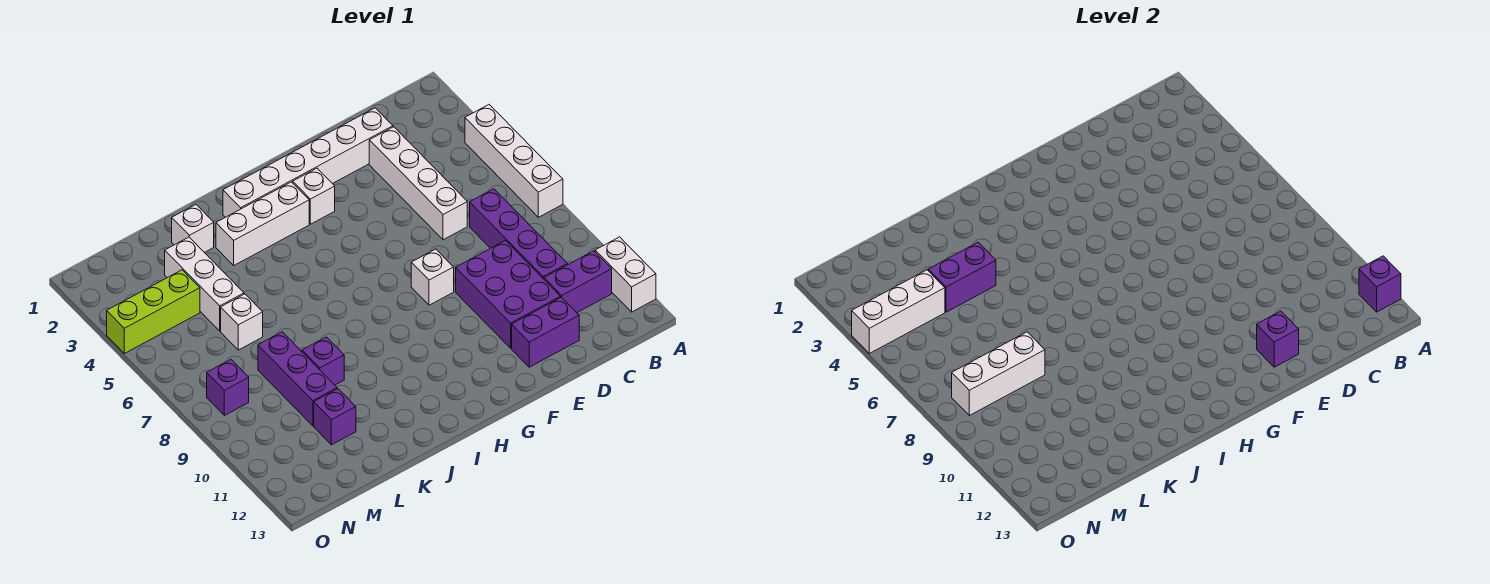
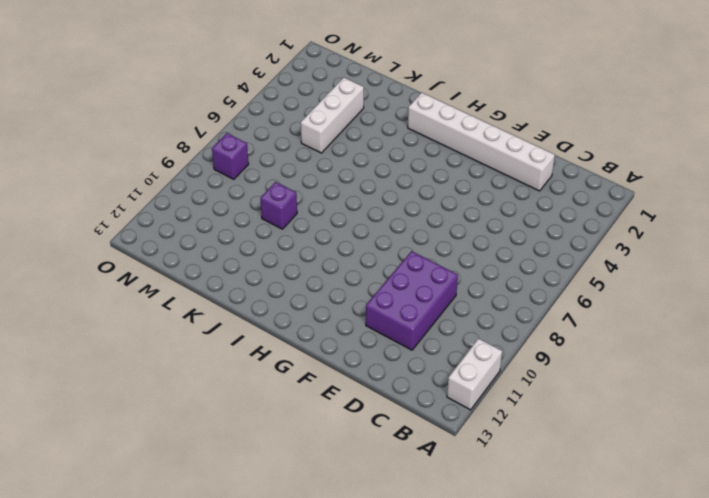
none -> white 1x4 brick [465,105,563,217]
none -> purple 1x2 brick [544,251,612,312]
none -> purple 1x4 brick [470,189,568,279]

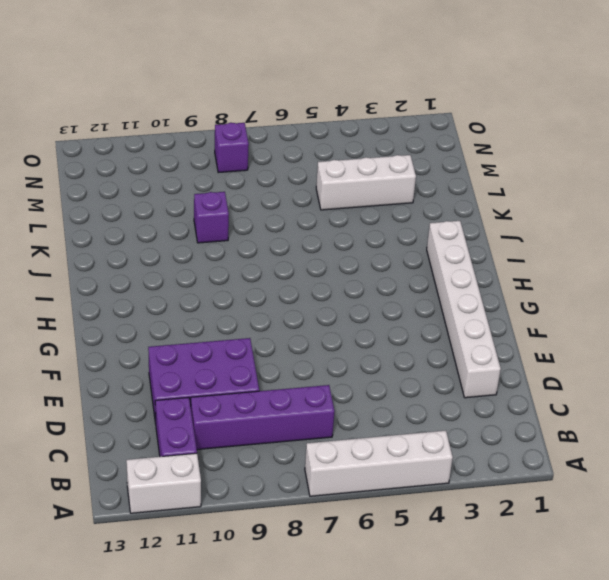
none -> white 1x4 brick [369,127,467,240]
none -> purple 1x2 brick [512,297,579,367]
none -> white 1x1 brick [411,249,454,305]

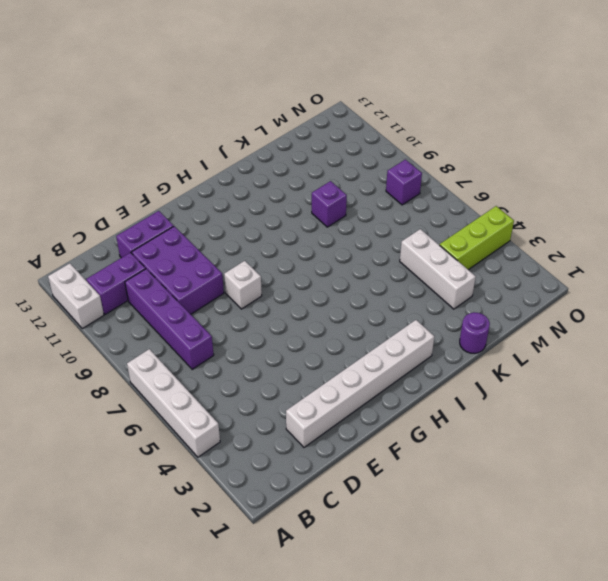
purple 1x1 round brick [460,312,490,353] -> none
none -> white 1x4 brick [369,127,467,240]
none -> white 1x1 brick [293,168,335,224]
none -> white 1x3 brick [216,182,309,265]

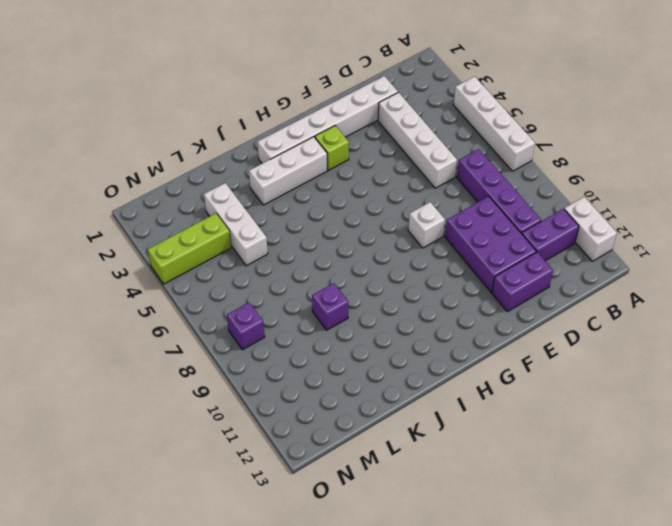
lime 1x1 brick [315,126,349,170] -> white 1x1 brick [293,168,335,224]
none -> white 1x1 brick [172,205,214,253]
none -> white 1x1 brick [221,294,263,350]
none -> purple 1x3 brick [258,332,337,426]

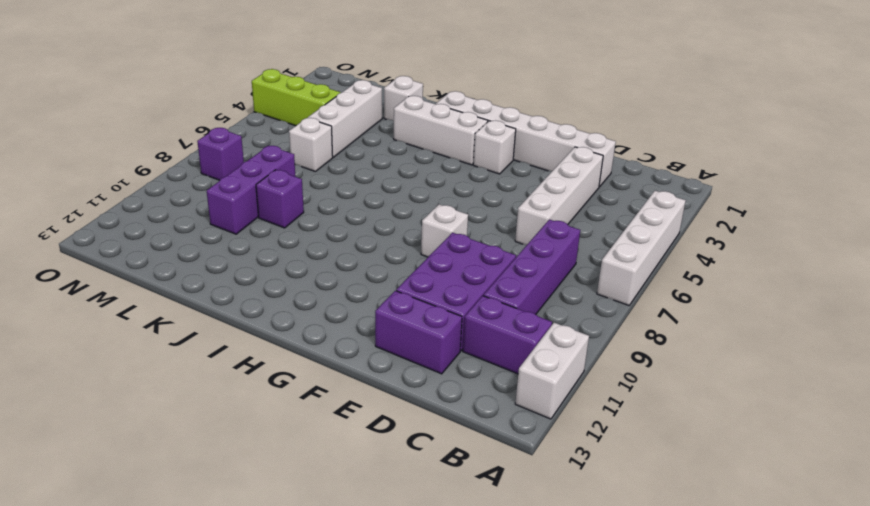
none -> purple 1x1 brick [314,389,356,445]
none -> purple 1x1 brick [1359,256,1401,312]
none -> purple 1x1 brick [1257,311,1299,367]

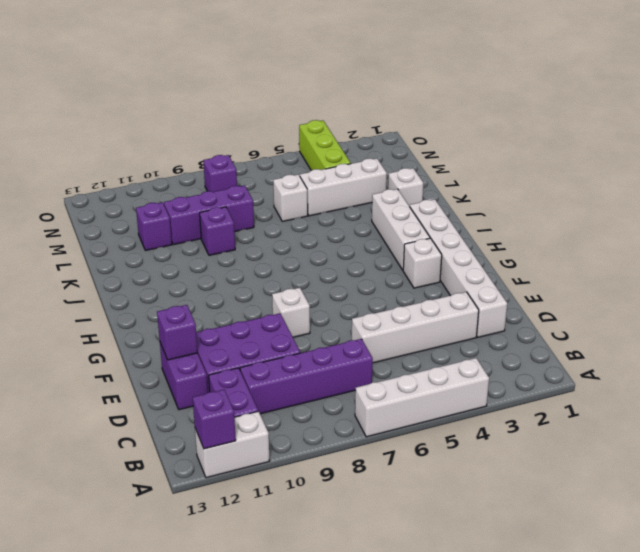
none -> purple 1x2 brick [928,242,996,312]
none -> white 1x3 brick [952,332,1045,416]
none -> white 1x3 brick [852,270,945,353]

